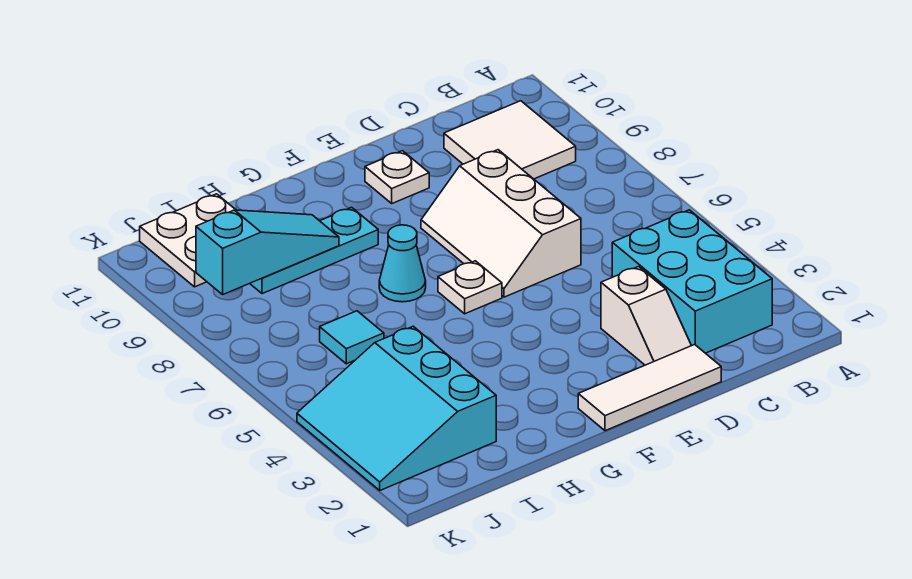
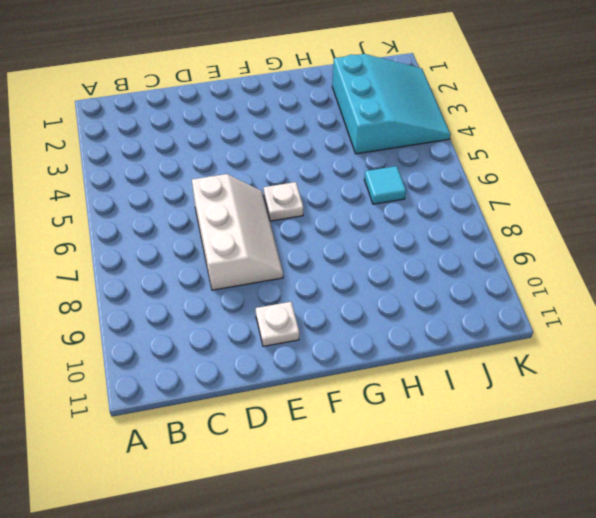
none -> cyan 2x3 brick [612,210,772,353]
none -> white 2x2 tile [444,101,576,179]
none -> white 1x3 tile [578,344,721,431]

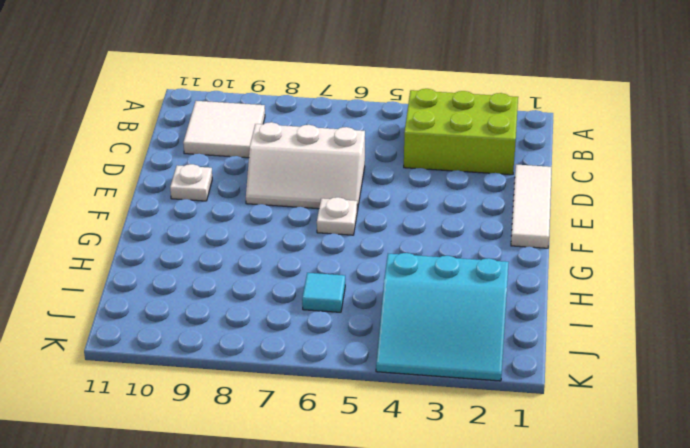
lime 2x3 brick [404,89,518,175] -> cyan 2x3 brick [612,210,772,353]
none -> white 1x2 slope [601,267,691,365]
none -> cyan 1x1 cone [379,225,426,302]
none -> cyan 1x3 plate [250,207,378,294]

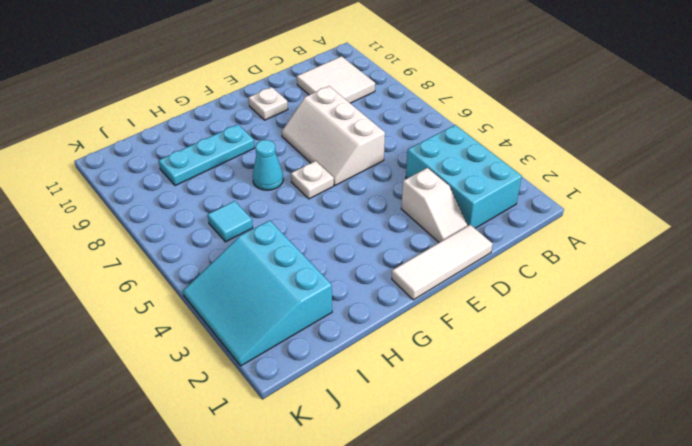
none -> white 2x2 plate [140,194,236,287]
none -> cyan 1x3 slope [196,210,339,294]

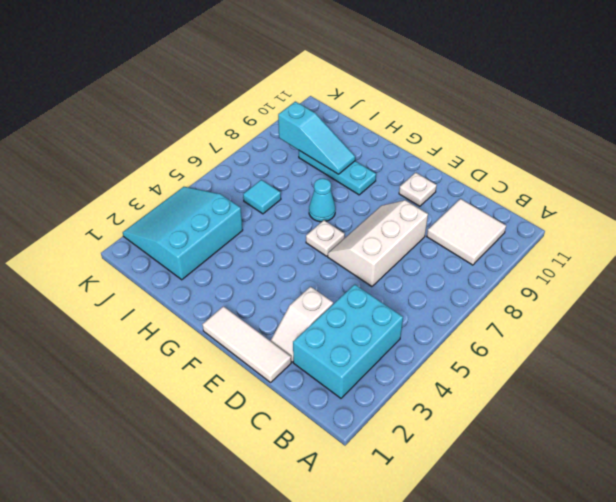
none -> white 2x2 plate [140,194,236,287]

